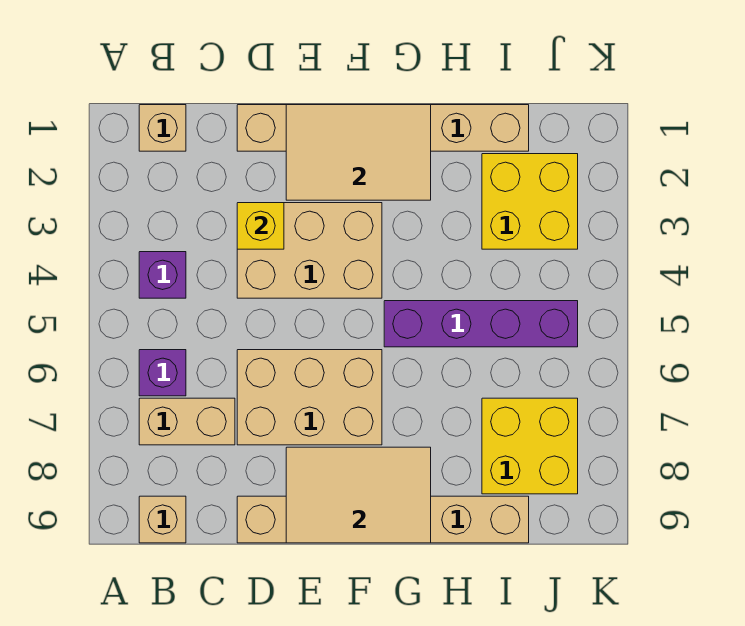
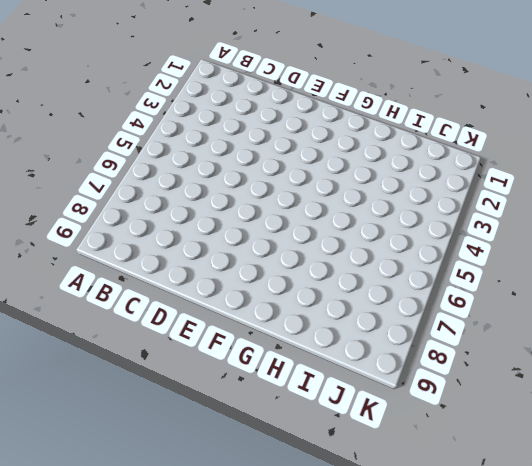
none -> tan 1x1 brick [139,105,186,151]
none -> purple 1x1 brick [139,252,186,298]
none -> purple 1x1 brick [139,350,186,396]

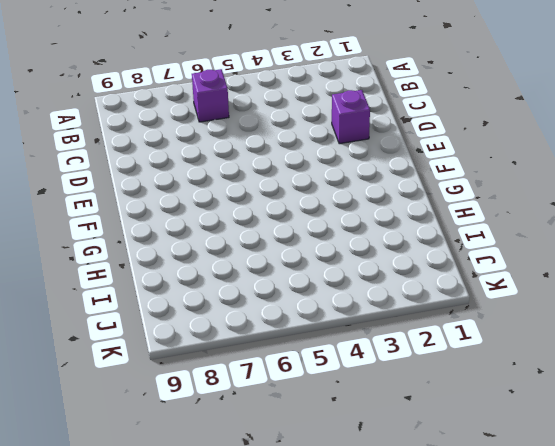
purple 1x1 brick [332,90,370,144] -> purple 1x1 brick moved to [139,252,186,298]
none -> tan 1x1 brick [139,105,186,151]
none -> tan 1x2 brick [139,398,235,445]
none -> tan 1x1 brick [139,496,186,543]

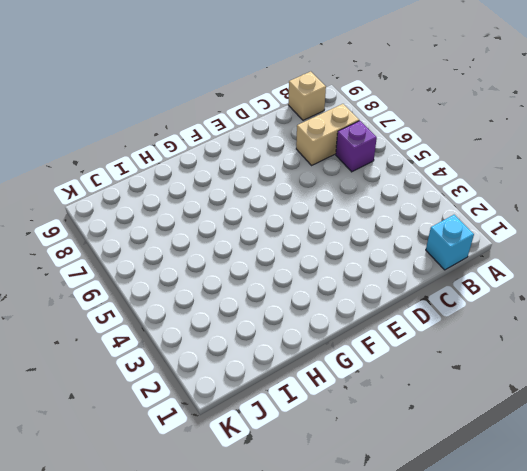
cyan 1x1 brick [426,215,474,270] -> tan 1x1 brick [139,105,186,151]
none -> purple 1x1 brick [139,252,186,298]
none -> tan 1x6 brick [237,105,529,151]
none -> tan 2x3 brick [237,203,382,298]

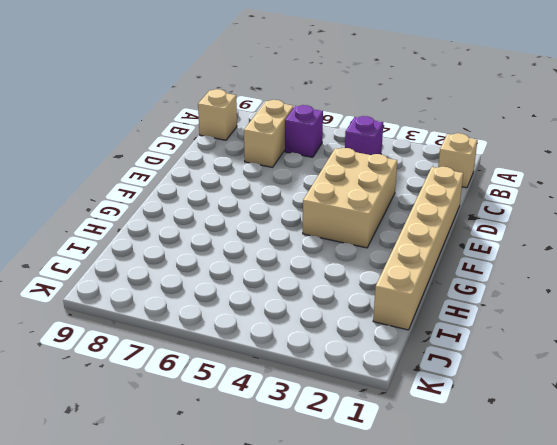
none -> tan 2x3 brick [237,350,382,445]
none -> tan 1x6 brick [237,496,529,543]
none -> purple 1x4 brick [384,301,578,347]

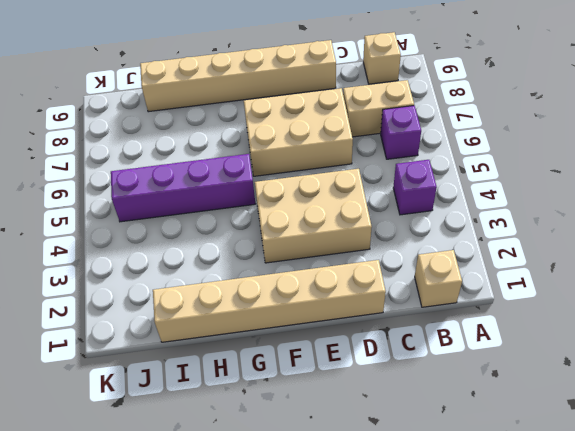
none -> yellow 2x2 brick [482,154,578,249]
none -> yellow 2x2 brick [482,398,578,494]
none -> yellow 1x1 brick [237,203,284,249]

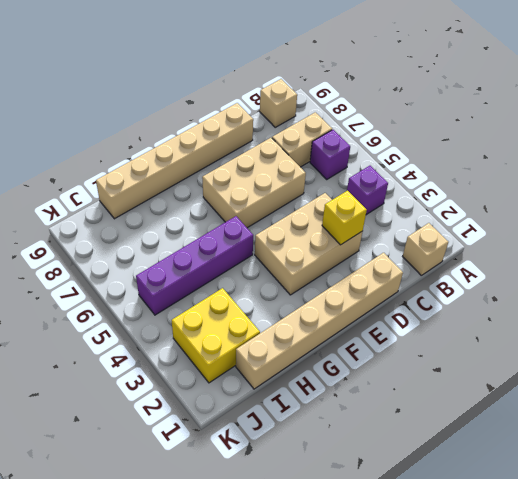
none -> yellow 2x2 brick [482,398,578,494]
none -> tan 2x3 tile [286,105,431,200]
none -> tan 2x3 tile [286,447,431,543]

